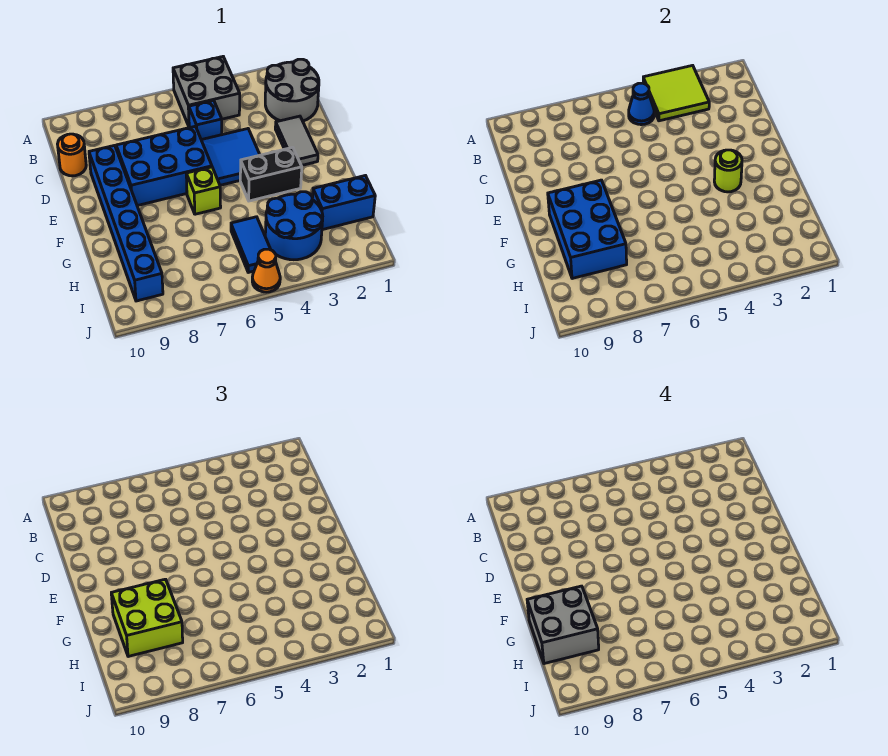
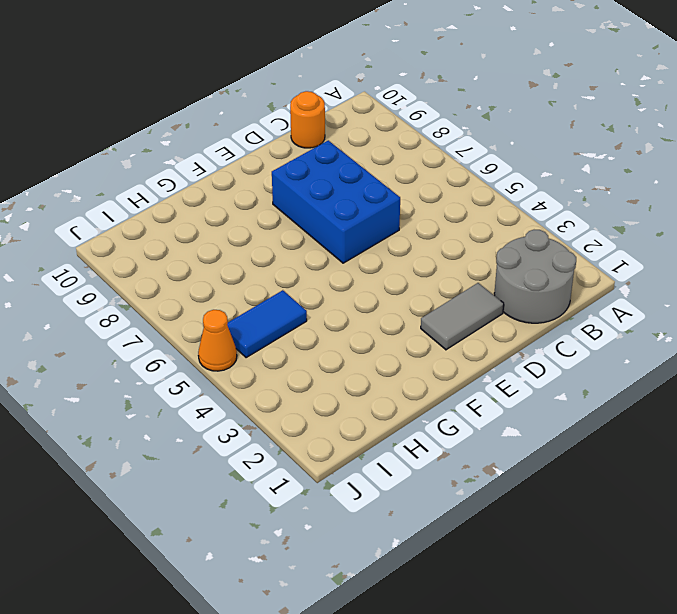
none -> grey 2x2 brick [173,57,240,126]
none -> blue 1x1 brick [189,100,222,140]
none -> blue 2x2 tile [201,129,260,185]

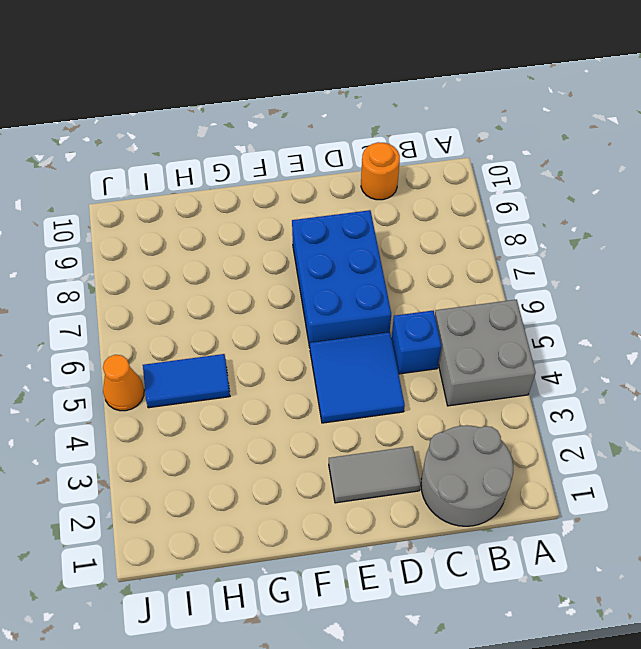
none -> blue 1x6 brick [89,145,163,301]
none -> black 1x2 brick [240,147,302,201]
none -> lime 1x1 brick [186,167,221,214]

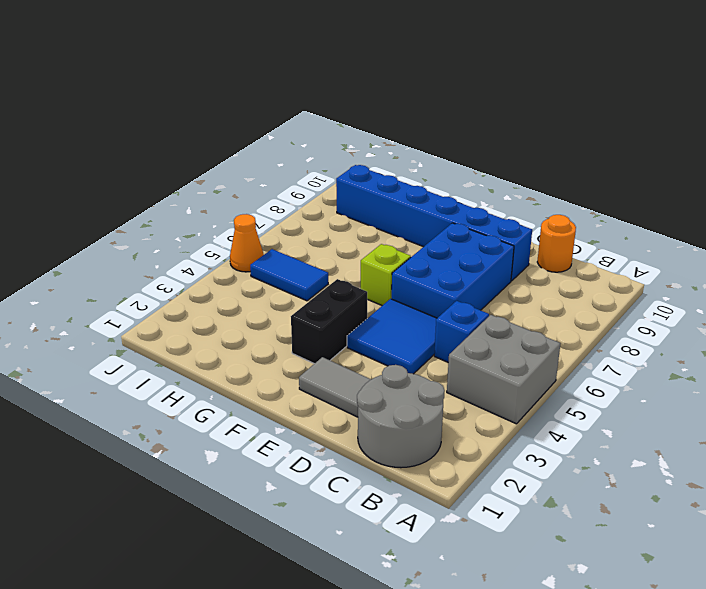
none -> blue 1x2 brick [312,176,375,230]
none -> blue 2x2 round brick [265,192,323,260]
none -> lime 2x2 tile [643,65,709,121]

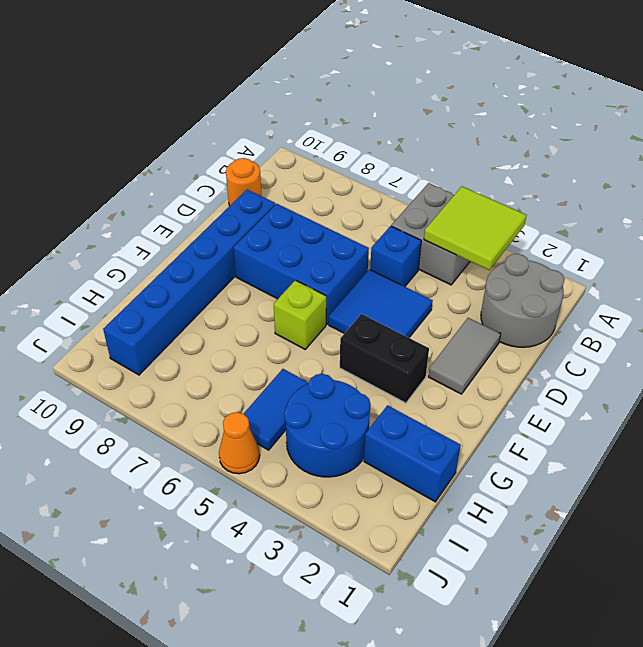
none -> blue 1x1 cone [629,83,654,125]
none -> lime 1x1 round brick [714,150,742,192]
none -> blue 2x3 brick [548,180,627,279]

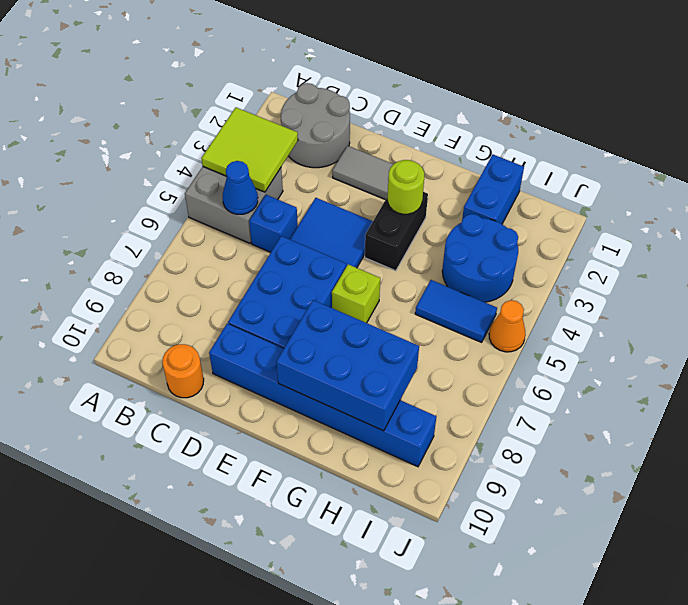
none -> lime 2x2 brick [111,579,183,657]
none -> grey 2x2 brick [527,586,599,664]

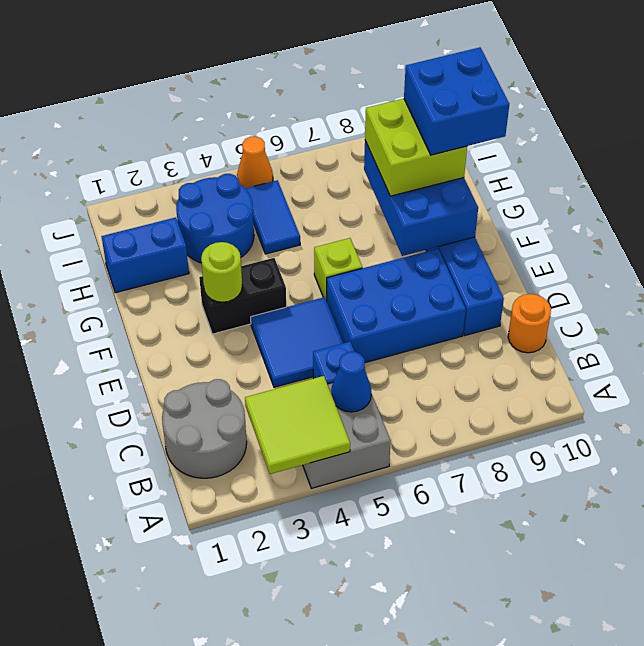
blue 2x2 brick [404,47,509,155] -> grey 2x2 brick [527,586,599,664]
none -> grey 1x2 tile [275,116,318,166]

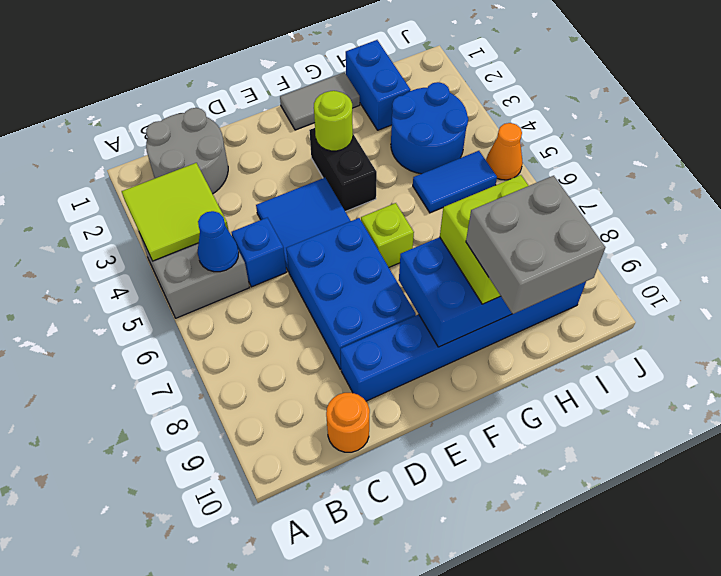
grey 1x2 tile [280,72,360,130] -> grey 1x2 tile moved to [275,116,318,166]

